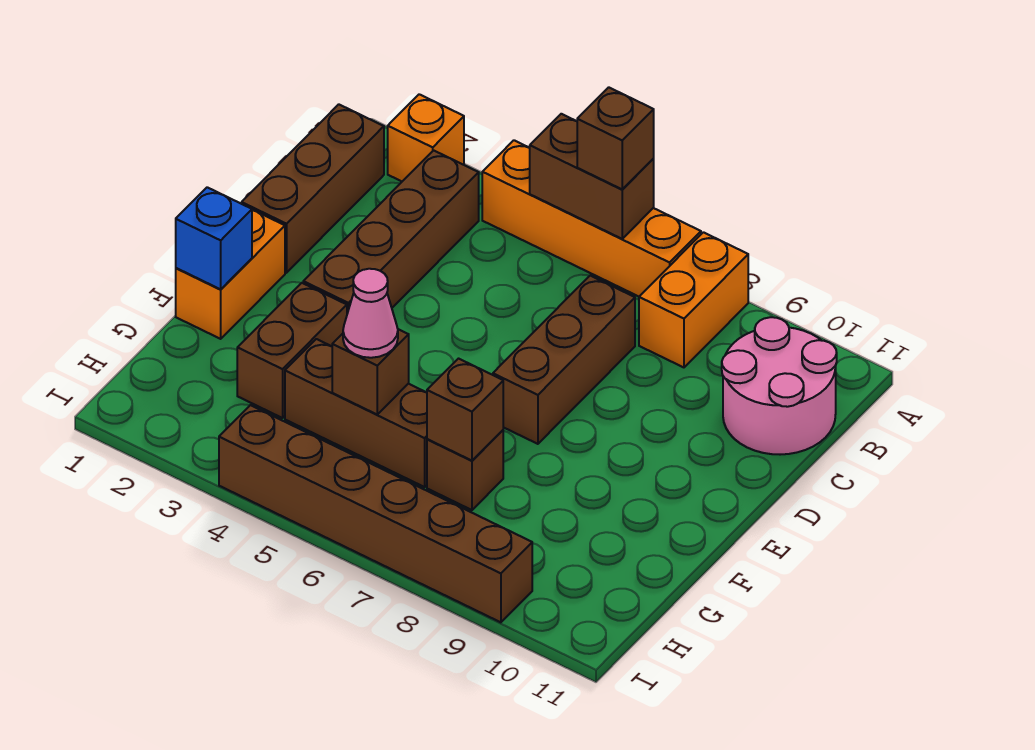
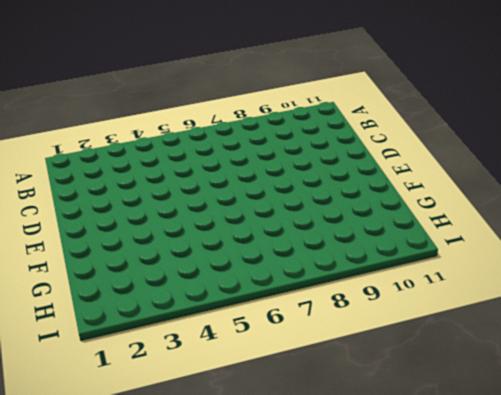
none -> orange 1x1 brick [388,94,464,181]
none -> orange 1x4 brick [482,140,701,297]
none -> orange 1x2 brick [639,232,748,367]

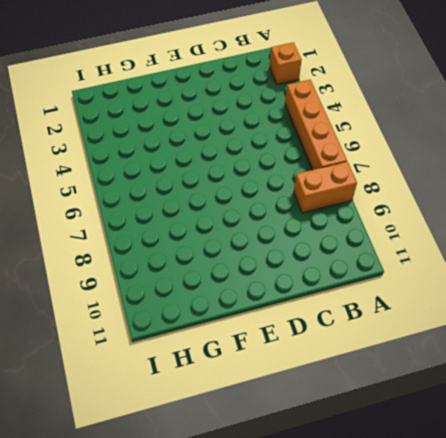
none -> brown 1x3 brick [242,104,384,273]
none -> brown 1x4 brick [303,150,479,314]
none -> pink 2x2 round brick [722,317,837,455]

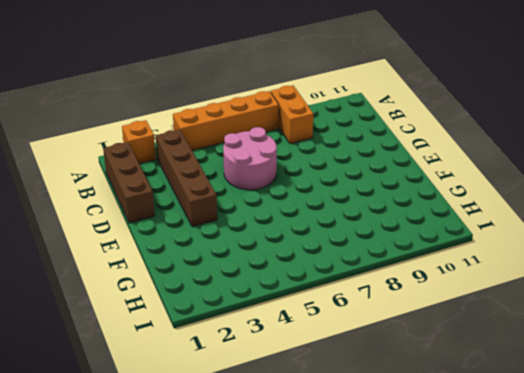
pink 2x2 round brick [223,127,277,190] -> pink 2x2 round brick moved to [722,317,837,455]
none -> brown 1x3 brick [493,276,635,444]
none -> orange 1x2 brick [176,210,285,339]
none -> brown 1x2 brick [237,283,347,418]

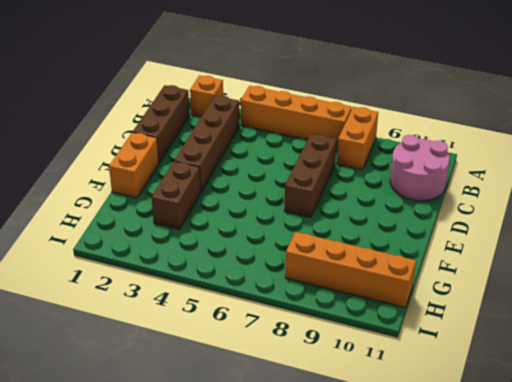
orange 1x4 brick [285,232,416,308] -> none
none -> brown 1x3 brick [285,339,427,487]
none -> brown 1x1 brick [427,430,503,510]
none -> brown 1x6 brick [219,405,532,622]

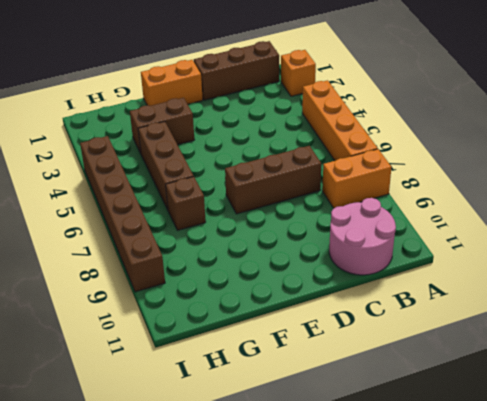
none -> brown 1x4 brick [303,150,479,314]
none -> brown 1x2 brick [530,114,654,239]
none -> blue 1x1 brick [176,187,252,289]

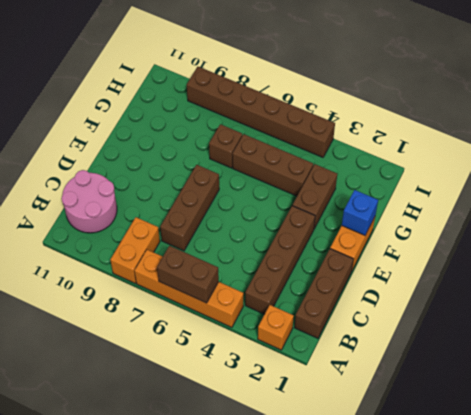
none -> brown 1x1 brick [332,329,409,414]
none -> brown 1x1 brick [427,359,503,461]
none -> brown 1x1 brick [577,87,654,189]

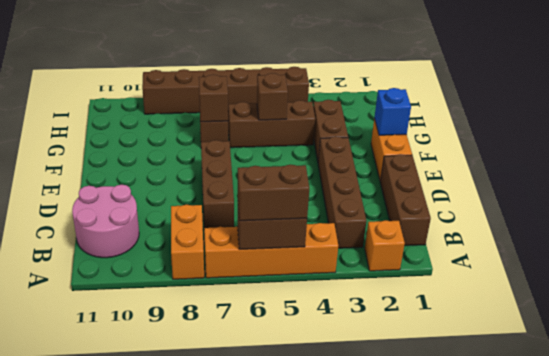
brown 1x2 brick [238,165,309,221] -> brown 1x1 brick [577,87,654,189]
none -> pink 1x1 cone [343,269,398,358]

